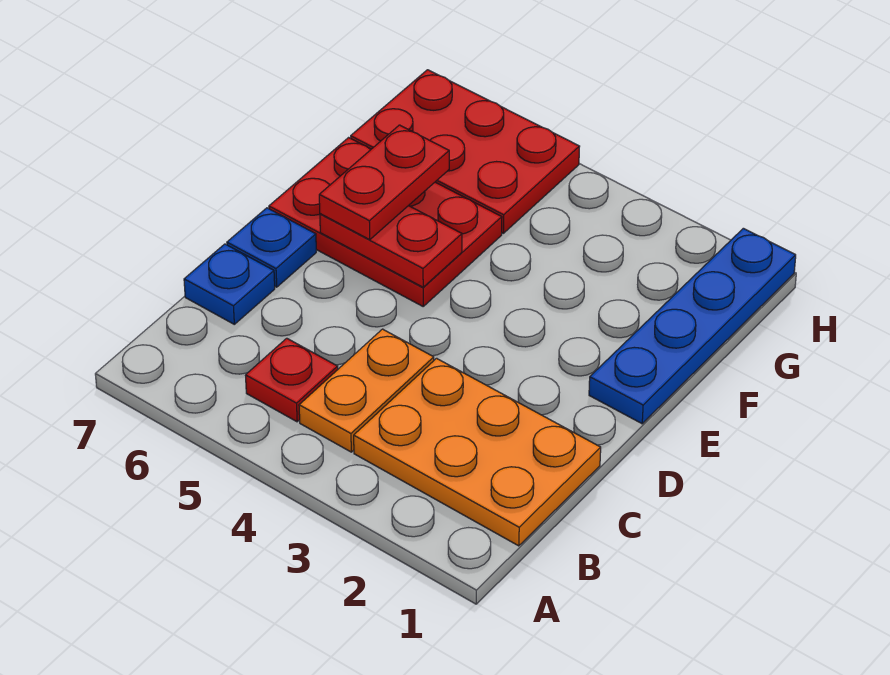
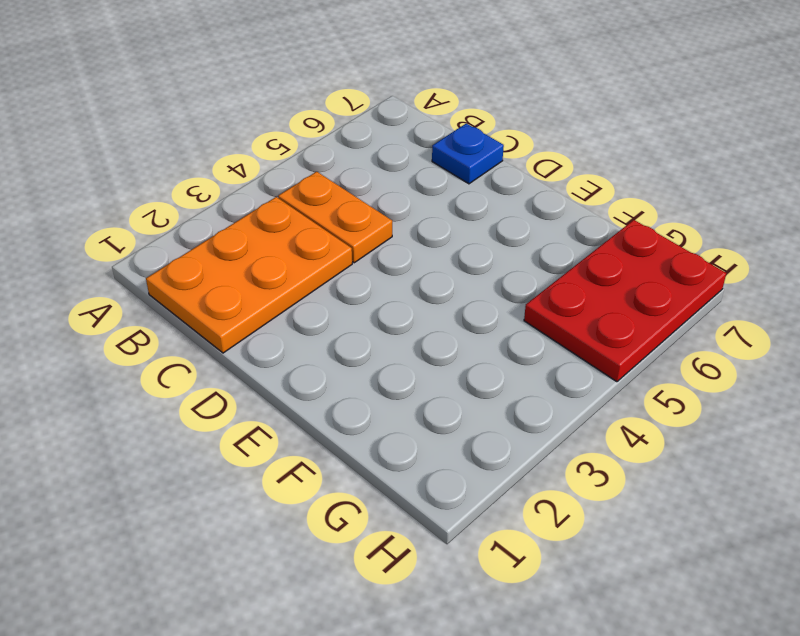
none -> red 1x1 plate [245,338,338,422]
none -> blue 1x1 plate [227,208,316,287]

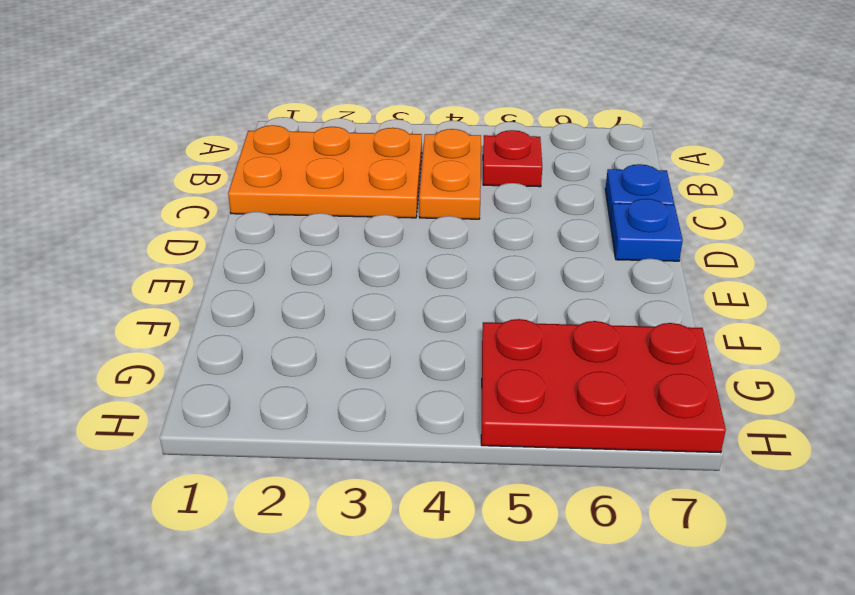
none -> blue 1x4 plate [589,228,796,424]
none -> red 2x3 plate [269,138,502,306]

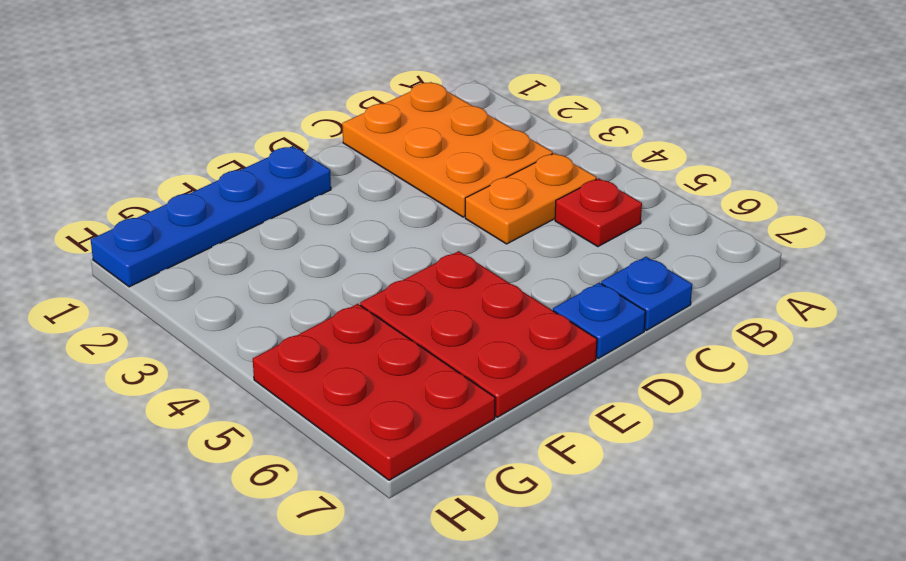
none -> red 1x2 plate [320,206,462,287]
none -> red 1x2 plate [319,125,449,240]

